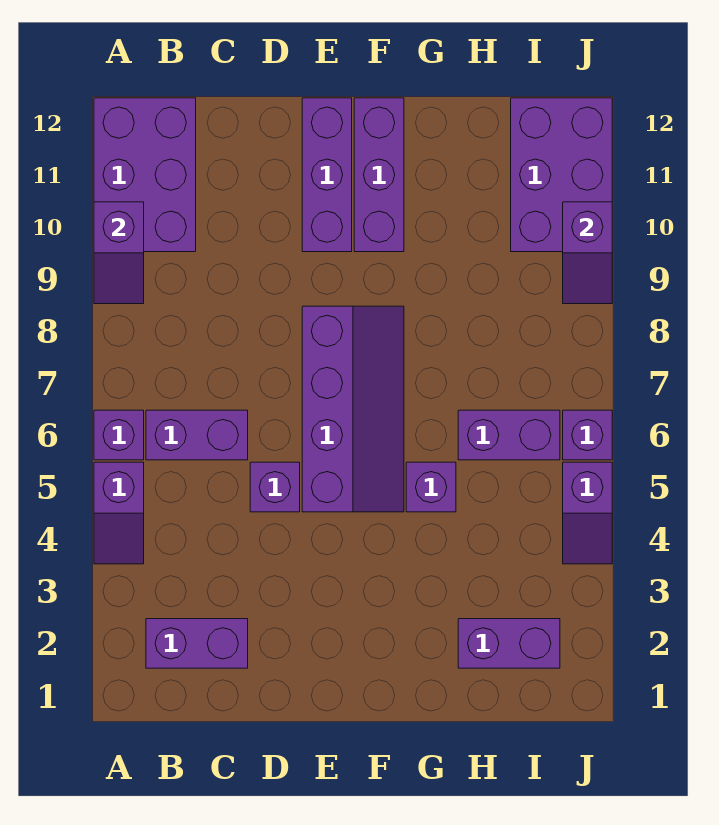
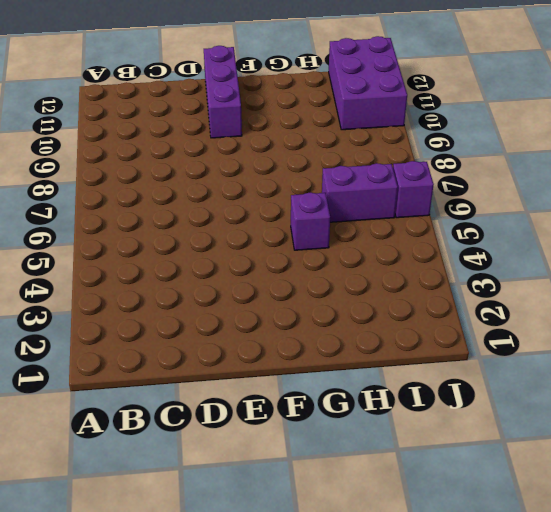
none -> purple 1x2 slope [94,462,144,564]
none -> purple 1x1 brick [94,410,144,460]
none -> purple 2x3 brick [94,98,196,252]

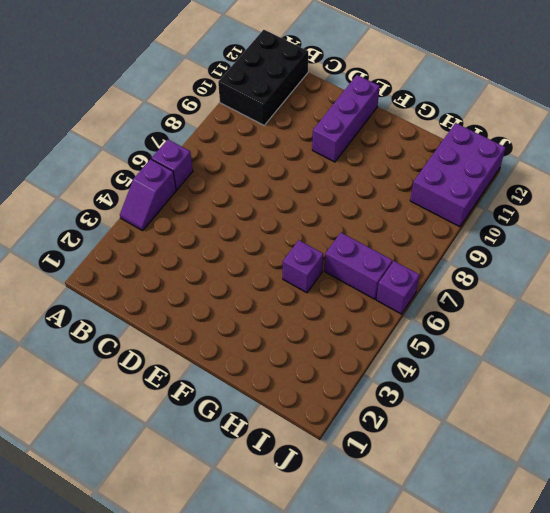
black 2x3 brick [218,30,308,125] -> purple 2x3 brick [94,98,196,252]
none -> purple 1x2 brick [146,619,248,668]
none -> purple 1x2 brick [146,410,248,460]
none -> purple 1x1 brick [250,462,300,512]

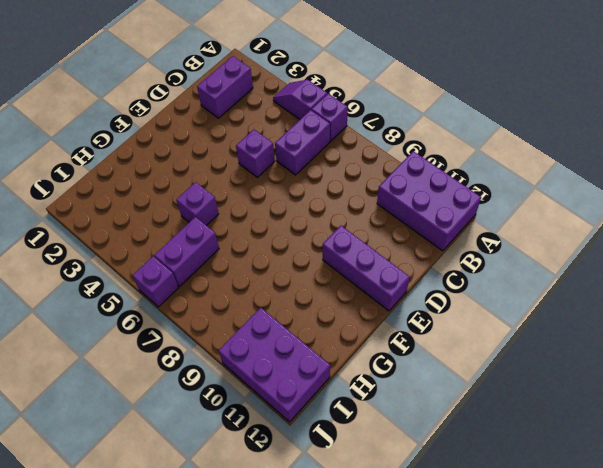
none -> purple 2x4 slope [302,306,404,512]
none -> purple 1x3 brick [354,98,404,252]
none -> purple 1x2 brick [458,619,560,668]

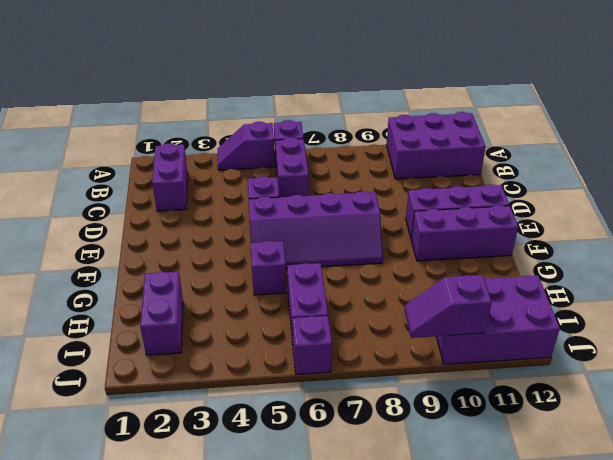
none -> purple 1x2 slope [563,462,612,564]
none -> purple 1x2 slope [94,202,144,304]

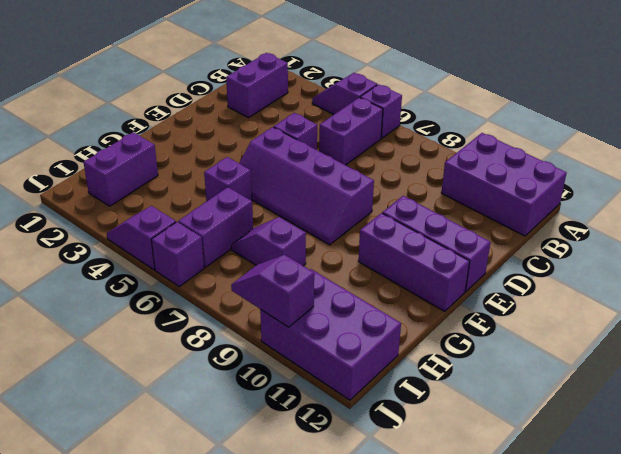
purple 1x2 slope [231,217,306,266] -> purple 1x2 slope moved to [94,202,144,304]

